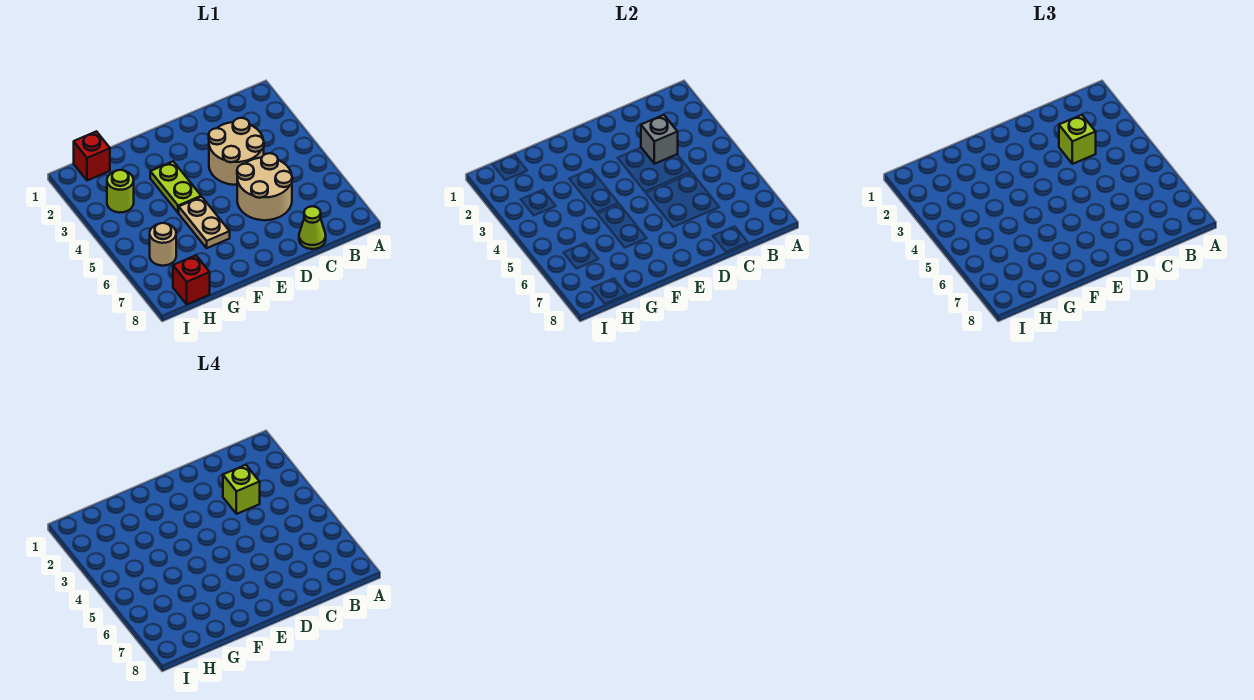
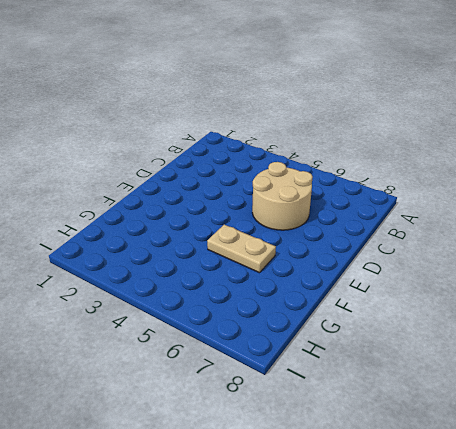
none -> tan 2x2 round brick [209,118,264,185]
none -> lime 1x1 cone [299,206,326,249]
none -> lime 1x2 plate [150,161,201,213]

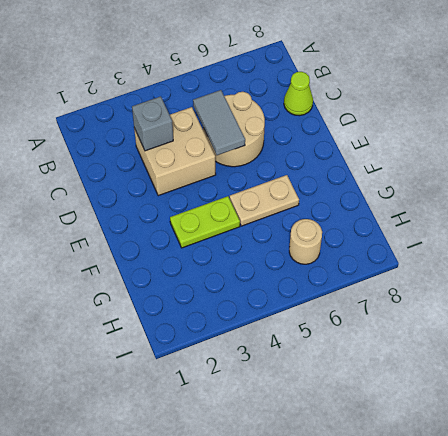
tan 2x2 brick [134,107,216,196] -> tan 2x2 round brick [209,118,264,185]
grey 1x2 tile [193,90,245,155] -> none
none -> red 1x1 brick [74,131,110,181]
none -> lime 1x1 round brick [107,170,134,213]
none -> red 1x1 brick [173,255,210,304]

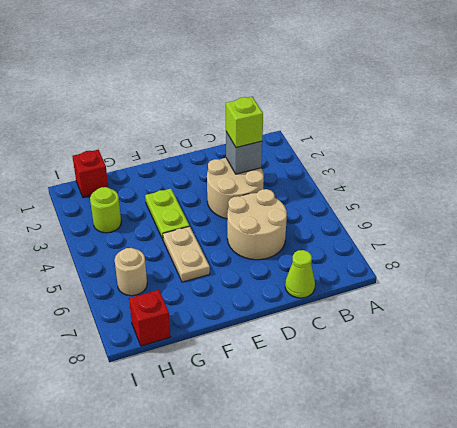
none -> lime 1x1 brick [223,465,260,514]

